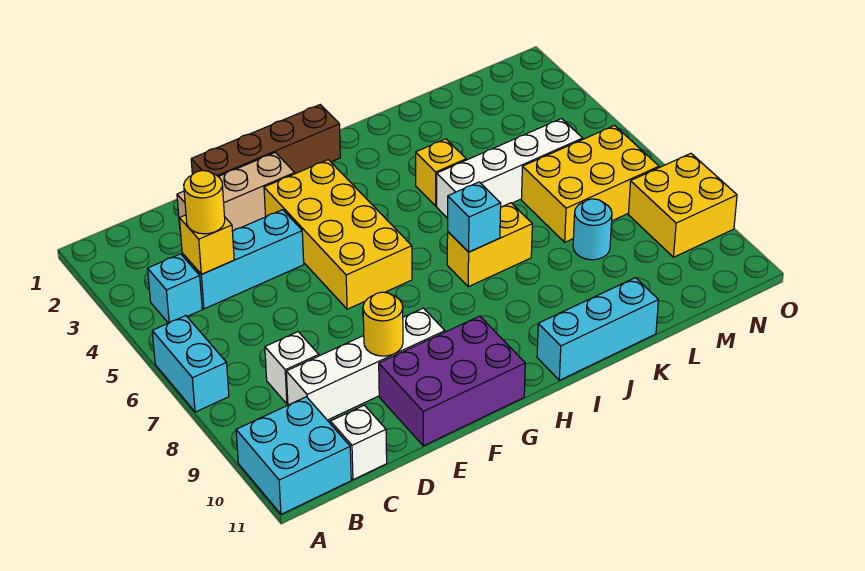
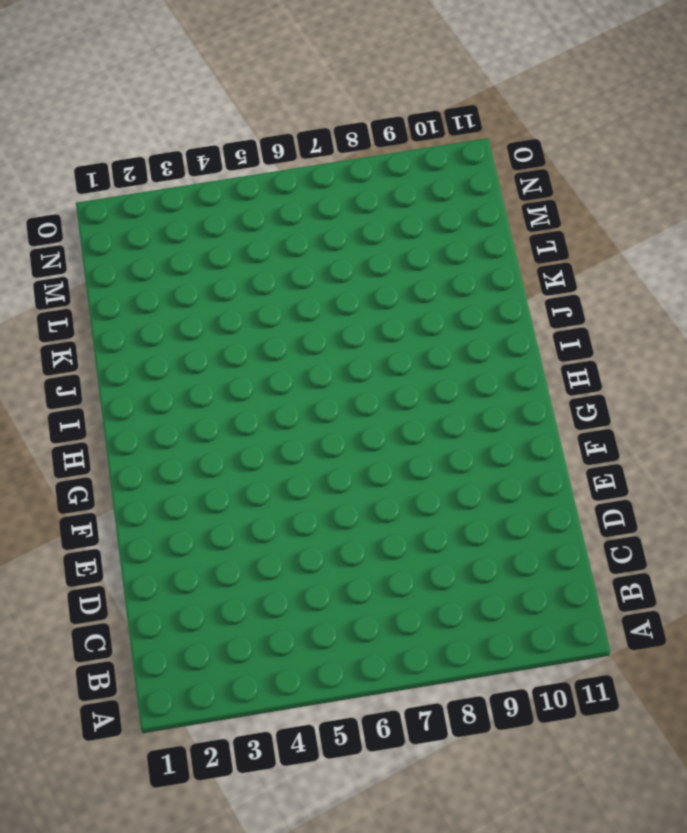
none -> cyan 1x2 brick [152,316,229,412]
none -> cyan 2x2 brick [236,397,351,514]
none -> cyan 1x1 brick [148,254,202,323]

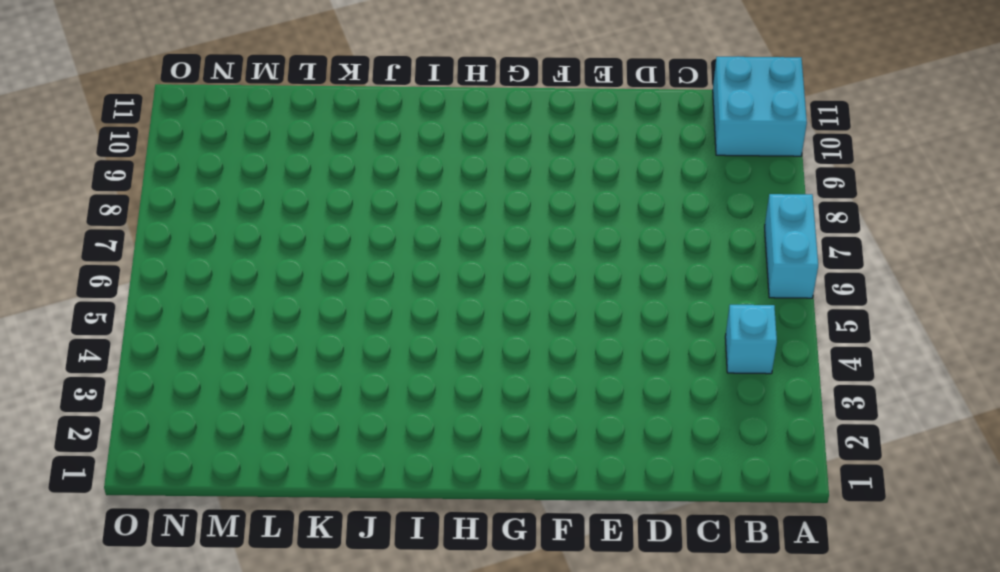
none -> cyan 1x3 brick [182,210,304,309]
none -> white 1x1 brick [265,332,319,404]
none -> white 1x4 brick [286,308,445,420]

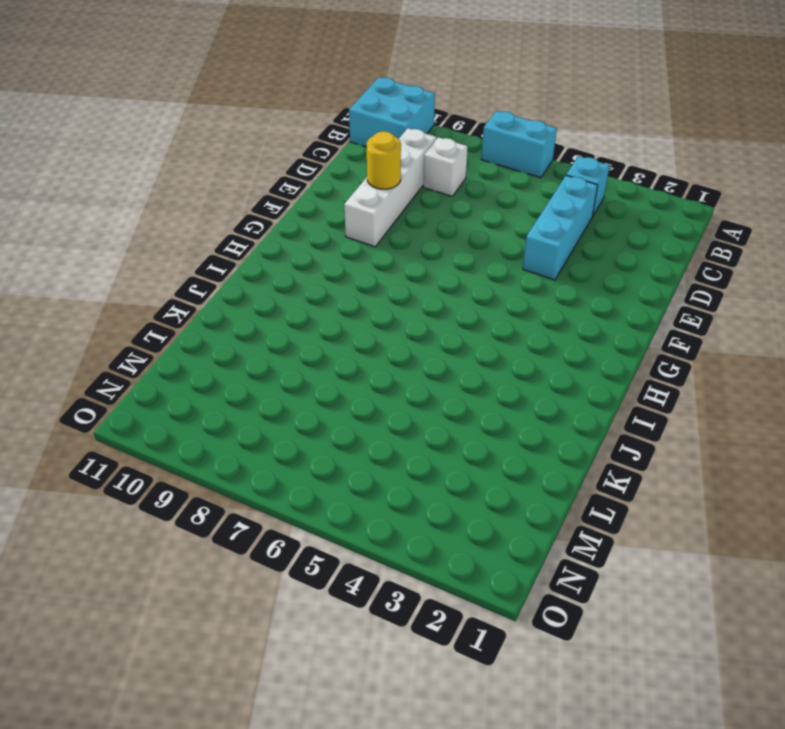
none -> white 1x1 brick [330,405,387,480]
none -> tan 1x3 brick [177,152,295,231]
none -> brown 1x4 brick [191,105,340,177]

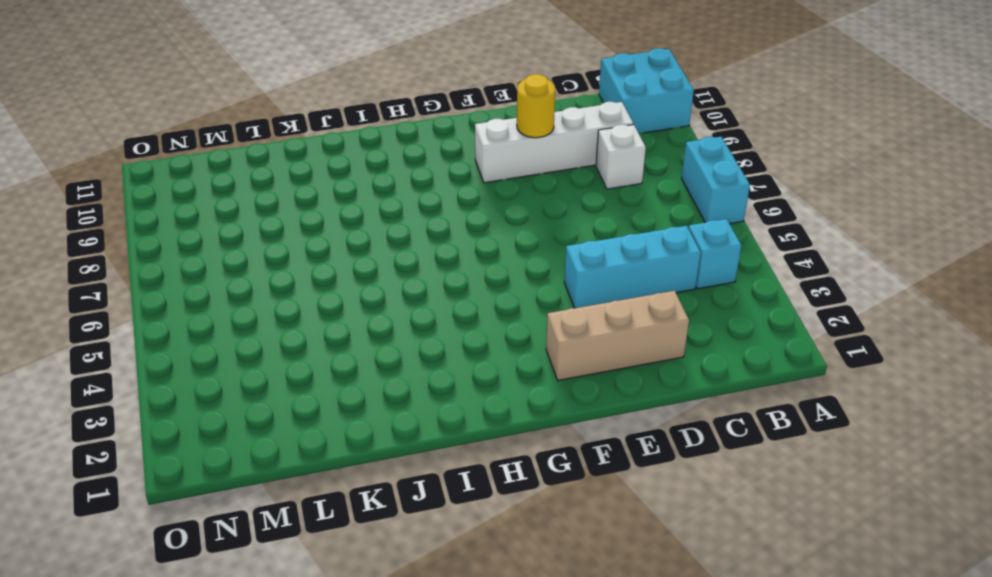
none -> white 1x1 brick [330,405,387,480]
none -> brown 1x4 brick [191,105,340,177]
none -> purple 2x3 brick [379,316,525,446]

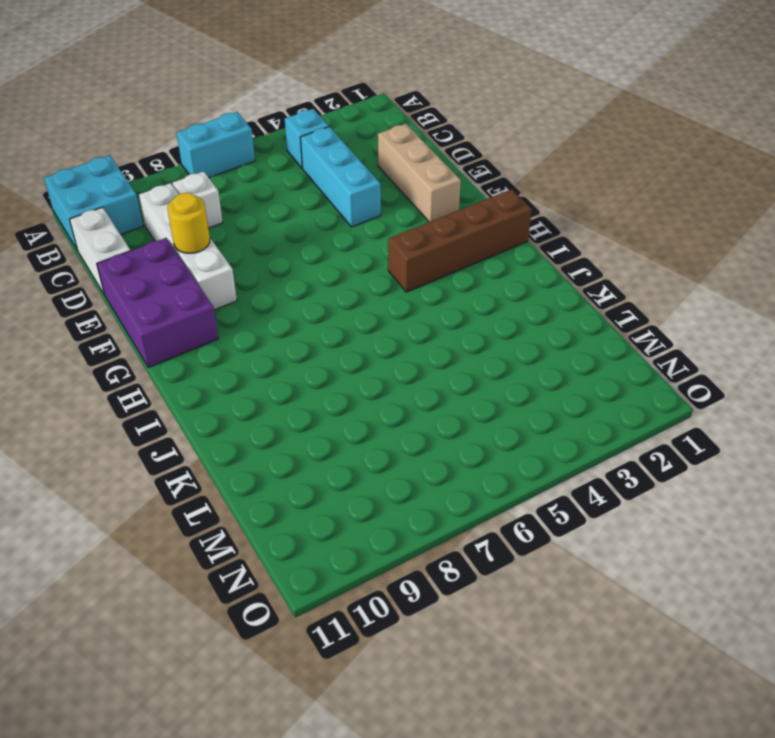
white 1x2 brick [69,207,131,294] -> white 1x1 brick [330,405,387,480]
brown 1x4 brick [388,189,532,292] -> brown 1x4 brick turned to [191,105,340,177]
none -> yellow 2x4 brick [264,160,412,309]
none -> yellow 1x2 brick [447,203,532,287]
none -> cyan 1x3 brick [537,278,658,380]

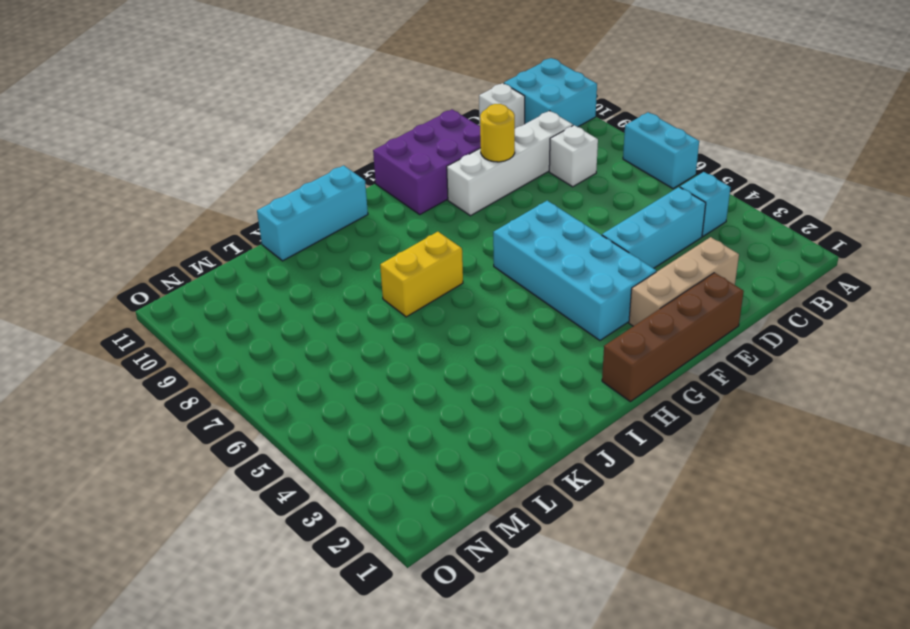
cyan 2x4 brick [493,201,656,340] -> yellow 2x4 brick [264,160,412,309]
none -> yellow 1x1 brick [416,139,466,206]
none -> white 1x4 brick [437,119,583,218]
none -> yellow 2x3 brick [522,126,659,242]

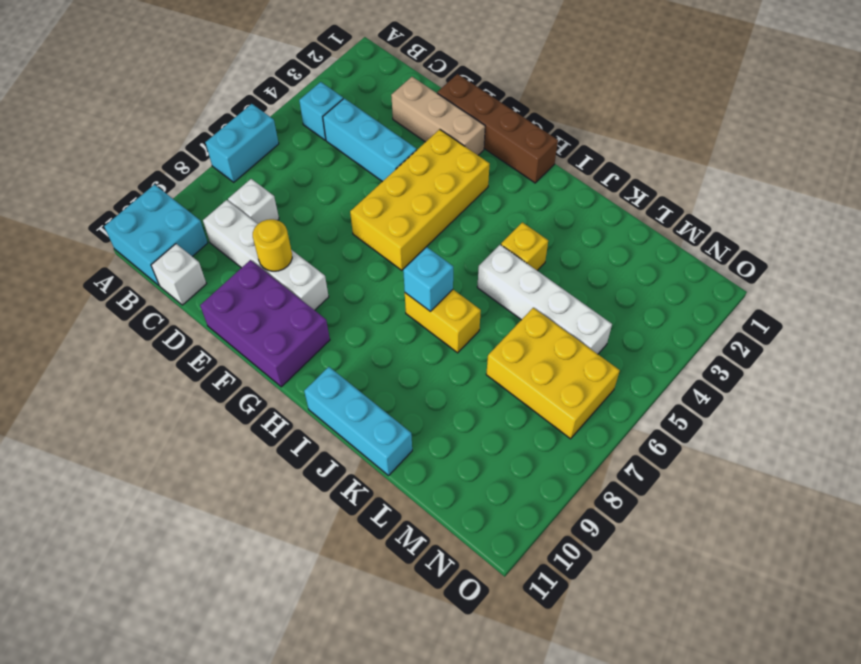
none -> cyan 1x1 round brick [573,199,612,260]
none -> yellow 2x2 brick [628,153,737,257]
none -> yellow 1x1 brick [179,215,234,274]

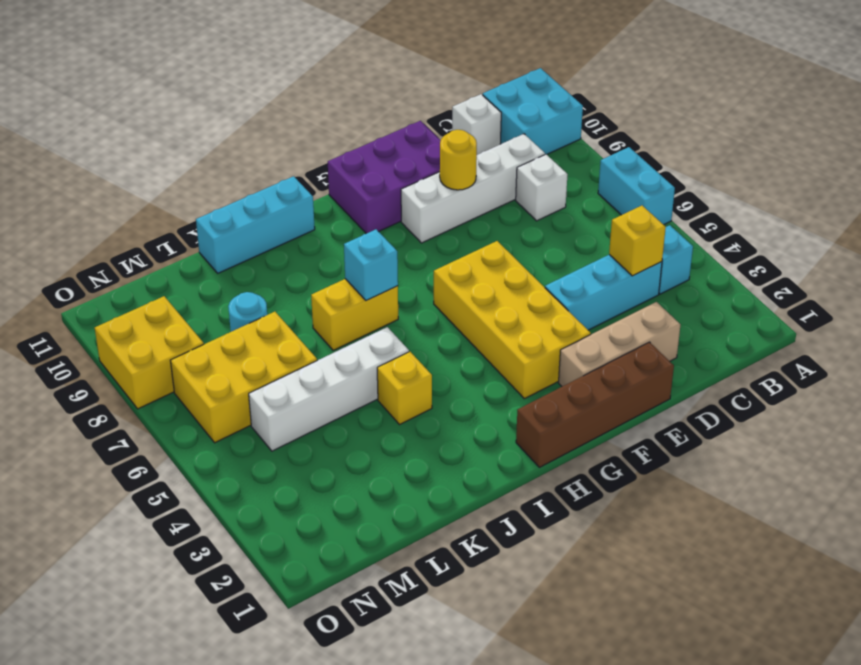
none -> yellow 1x1 round brick [184,170,225,234]

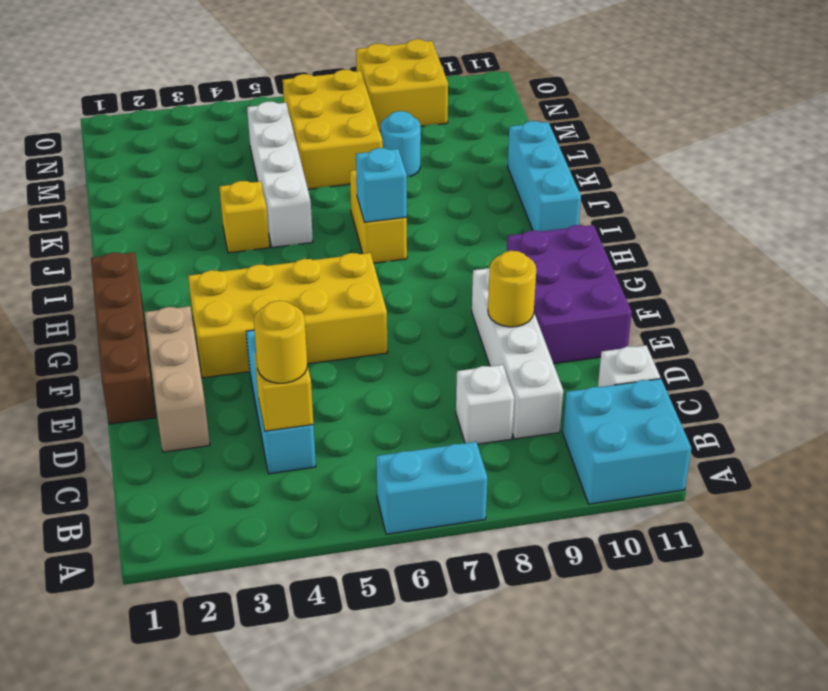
none -> cyan 1x1 brick [148,254,202,323]

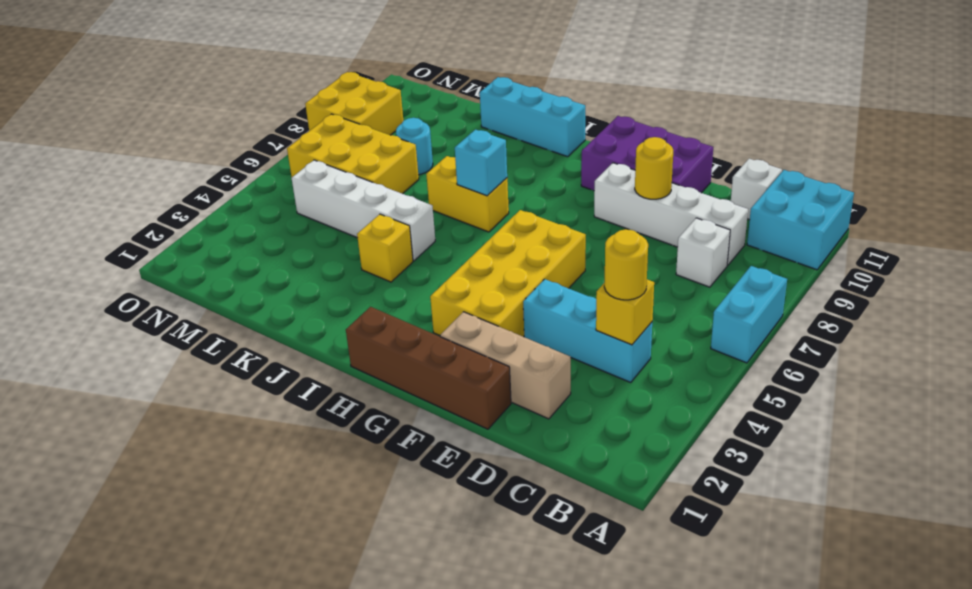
none -> cyan 1x1 brick [148,254,202,323]

